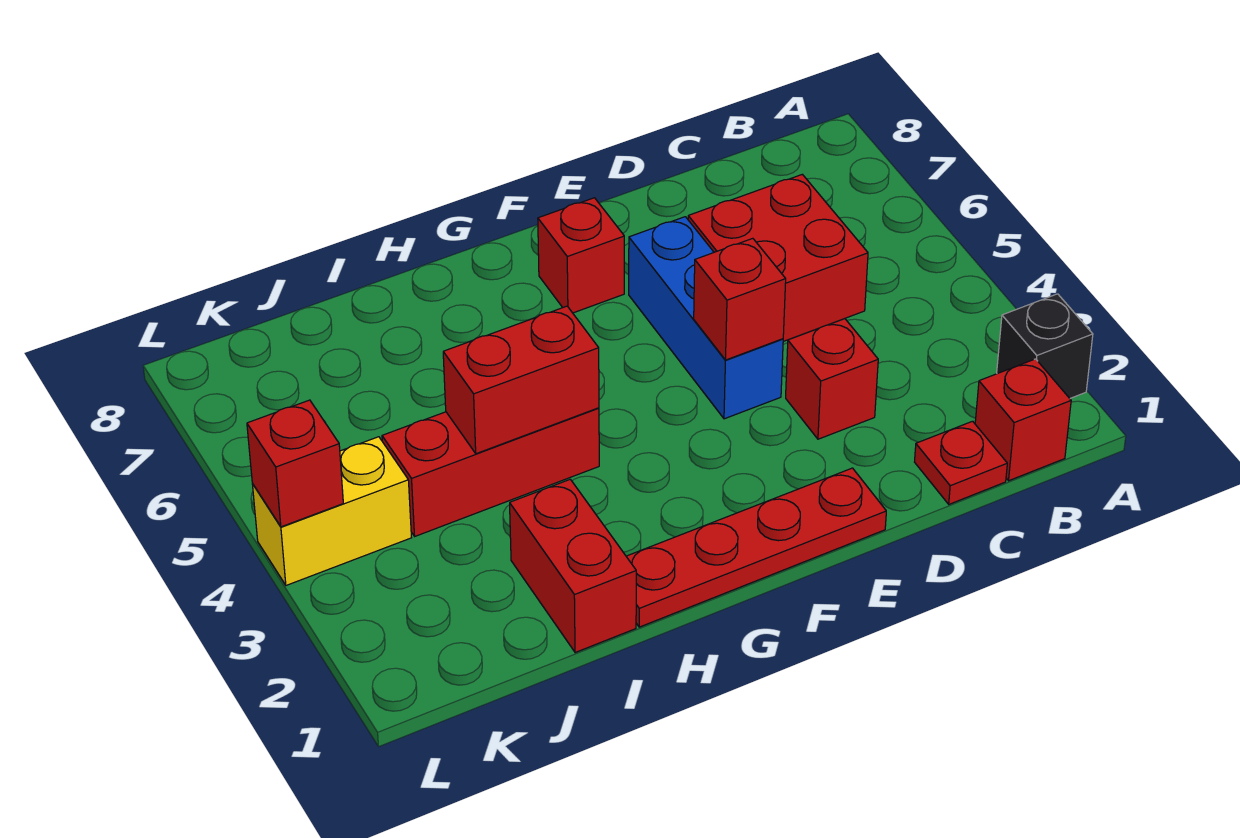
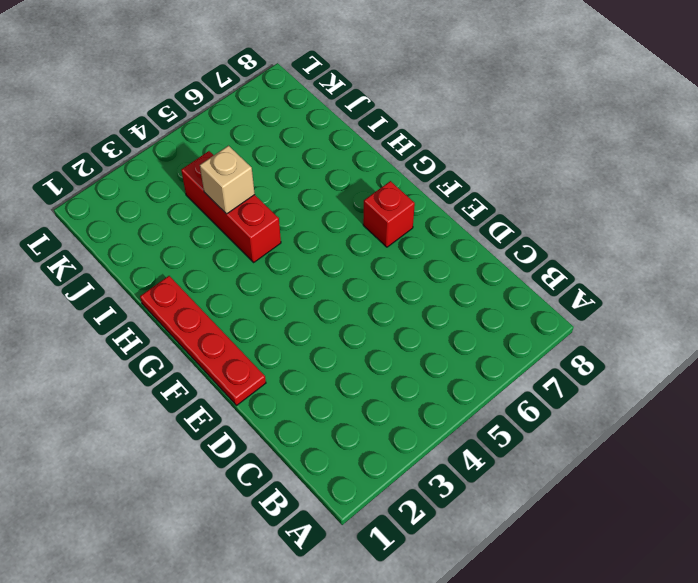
tan 1x1 brick [200,146,255,214] -> red 1x2 brick [443,306,599,454]
none -> black 1x1 brick [997,294,1093,398]
none -> red 1x1 brick [975,359,1071,481]
none -> red 1x1 plate [915,421,1007,504]

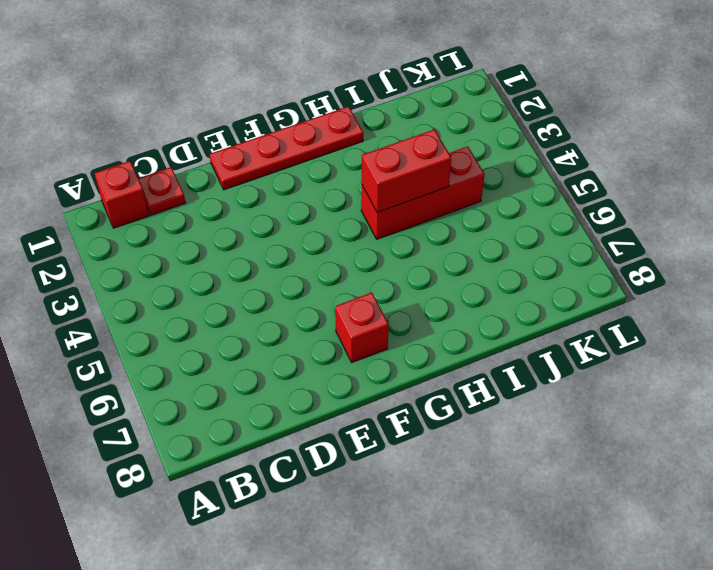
none -> black 1x1 brick [997,294,1093,398]
none -> red 2x2 brick [688,174,868,341]
none -> red 1x1 brick [786,319,878,439]

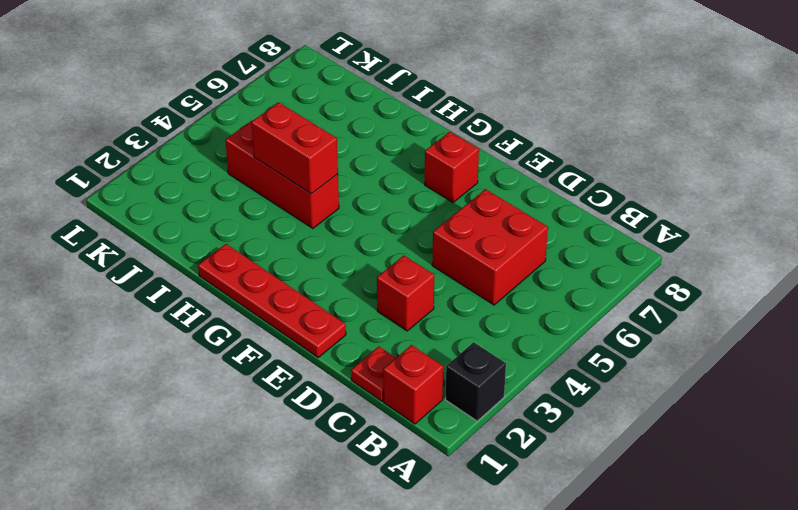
none -> blue 1x3 brick [629,217,783,419]
none -> red 1x2 brick [510,479,636,653]
none -> yellow 1x2 brick [252,437,411,585]

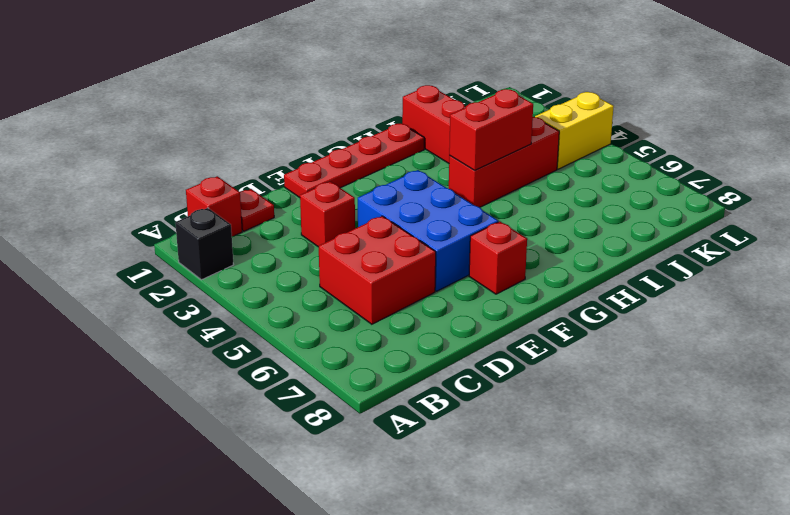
blue 2x3 brick [358,170,498,291] -> blue 1x3 brick [629,217,783,419]
none -> red 1x1 brick [694,238,786,360]
none -> red 1x1 brick [247,400,343,527]

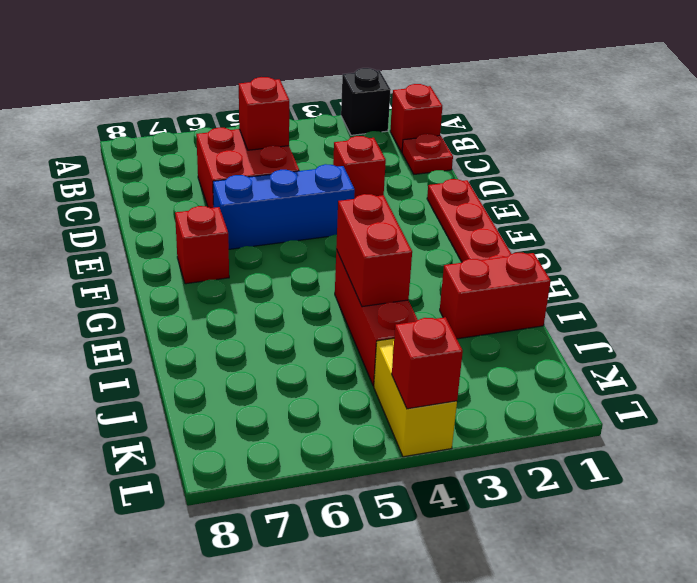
red 1x1 brick [239,77,289,150] -> red 1x1 brick moved to [694,238,786,360]

